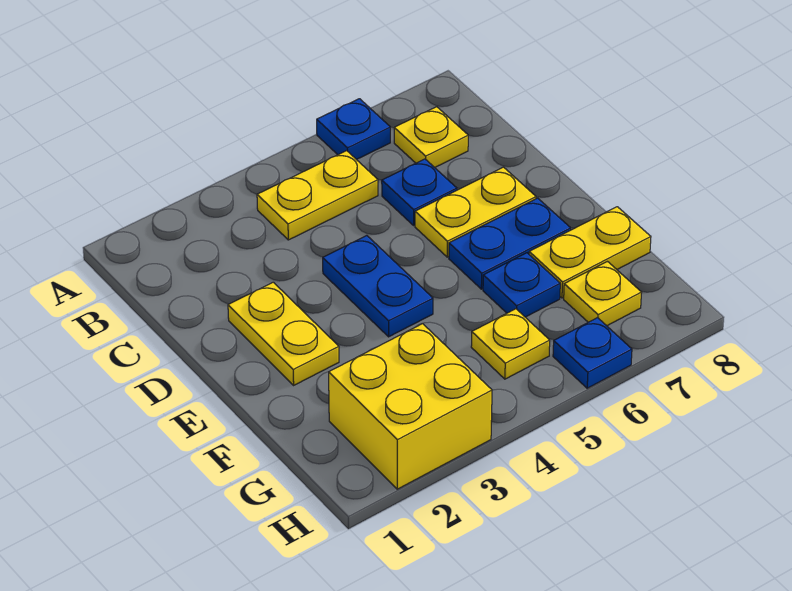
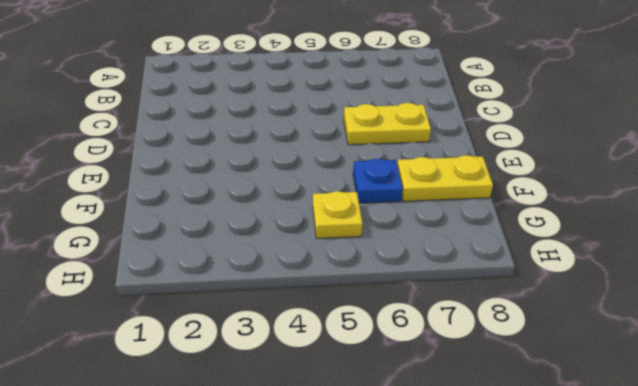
none -> blue 1x1 plate [317,99,390,160]
none -> yellow 1x2 plate [257,151,378,240]
none -> yellow 1x1 plate [394,107,468,168]

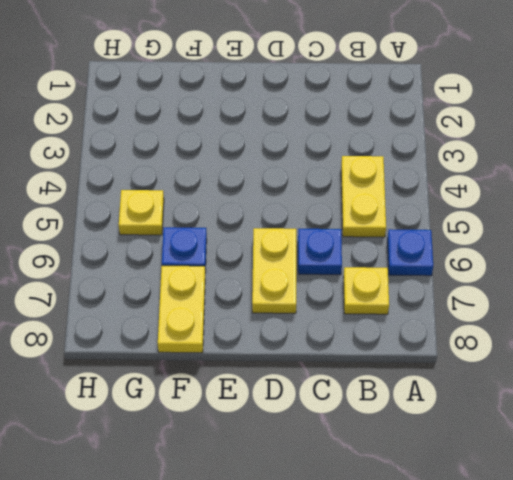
none -> yellow 1x2 plate [228,282,339,385]
none -> blue 1x2 plate [323,236,433,337]
none -> blue 1x2 plate [449,198,571,289]

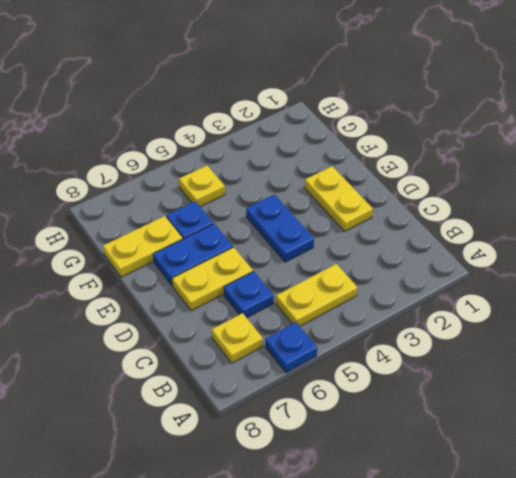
none -> yellow 2x2 brick [329,324,492,489]
none -> yellow 1x1 plate [564,261,642,326]
none -> blue 1x1 plate [553,318,632,388]

